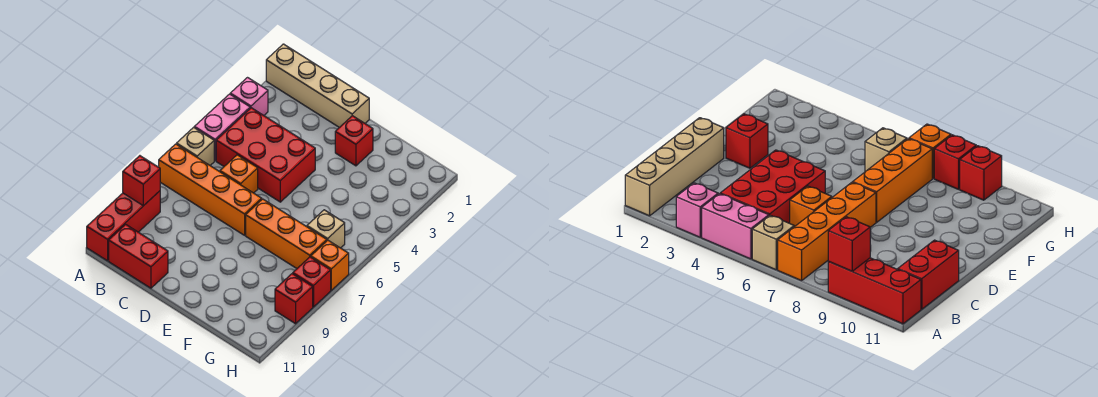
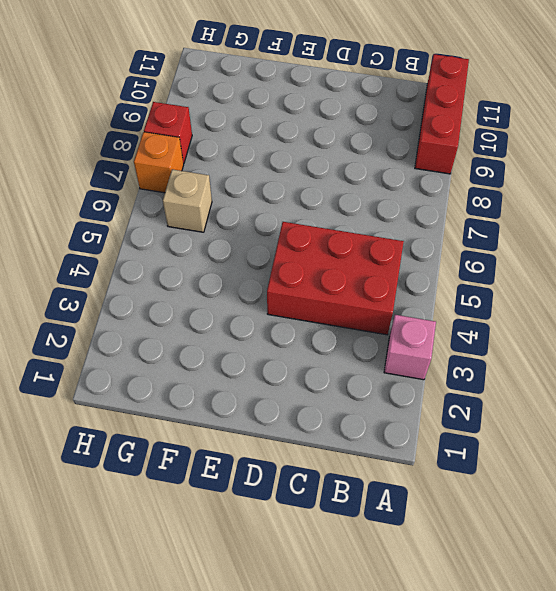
none -> tan 1x4 brick [266,44,369,128]
none -> pink 1x2 brick [194,94,250,161]
none -> tan 1x1 brick [177,127,214,165]

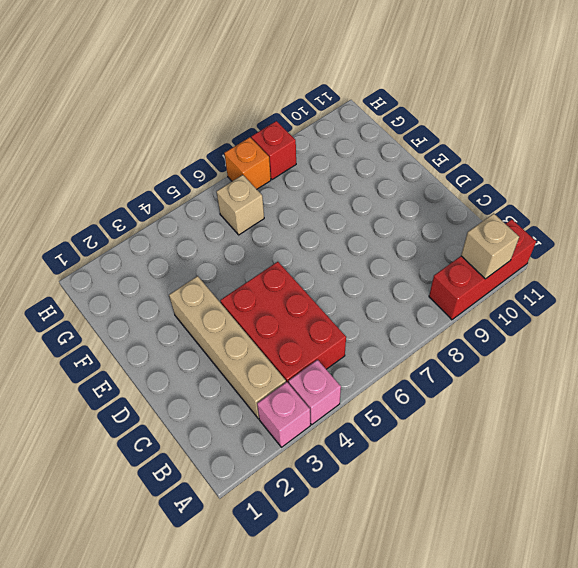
pink 1x1 brick [288,360,341,425] -> pink 1x2 brick [194,94,250,161]
tan 1x1 brick [461,213,519,279] -> tan 1x1 brick moved to [177,127,214,165]
tan 1x4 brick [169,276,286,419] -> tan 1x4 brick moved to [266,44,369,128]
none -> orange 1x4 brick [159,144,262,235]
none -> red 1x2 brick [109,224,168,288]
none -> orange 1x1 brick [220,155,258,193]

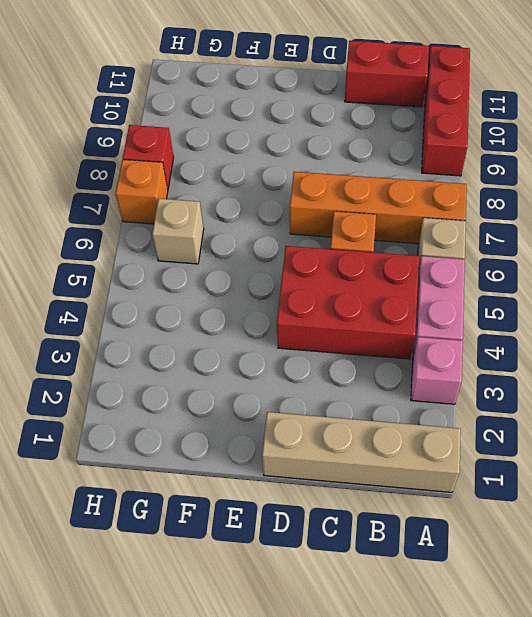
none -> red 1x1 brick [335,116,373,166]
none -> orange 1x3 brick [246,199,327,268]
none -> red 1x1 brick [275,274,313,324]

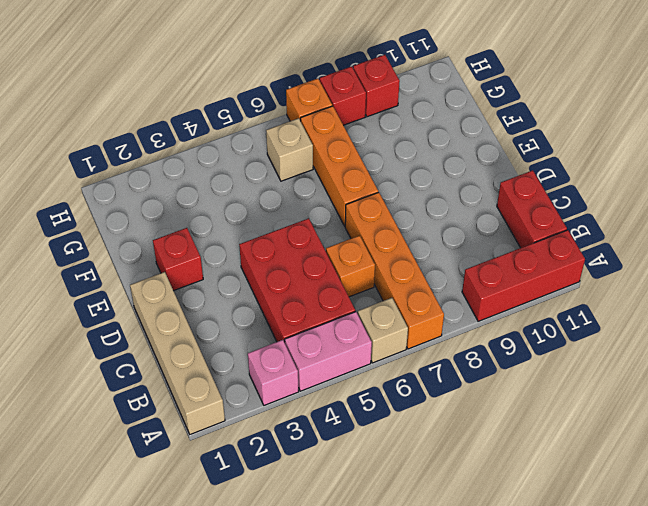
none -> red 1x1 brick [123,156,160,206]

